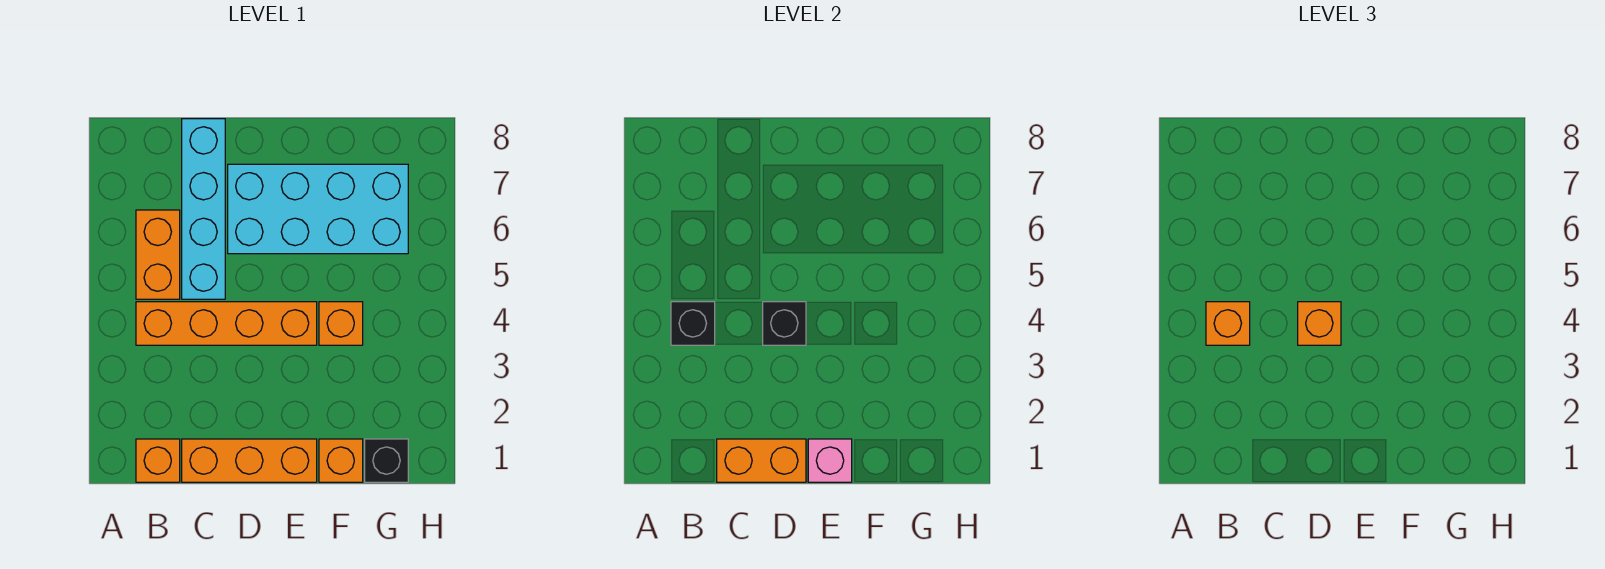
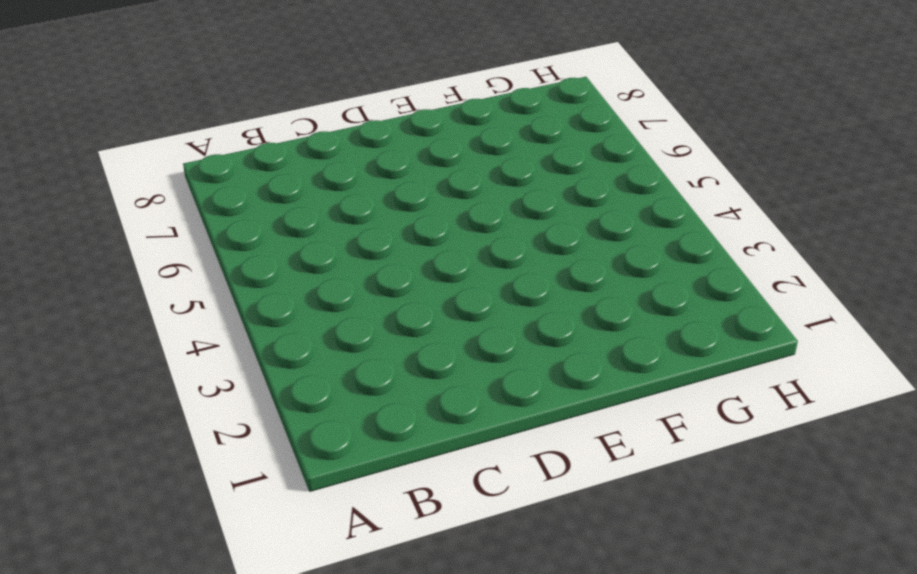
none -> orange 1x1 brick [136,439,180,482]
none -> orange 1x4 brick [136,302,317,345]
none -> orange 1x2 brick [136,210,180,299]

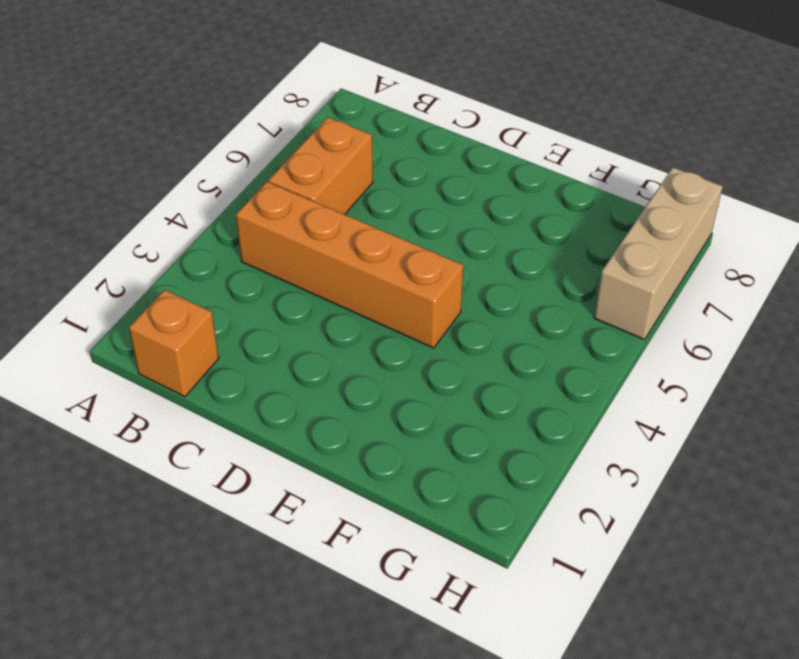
tan 1x3 brick [594,167,723,340] -> none
none -> orange 1x3 brick [182,439,317,482]
none -> cyan 1x4 brick [182,119,225,299]
none -> cyan 2x4 brick [228,164,408,254]

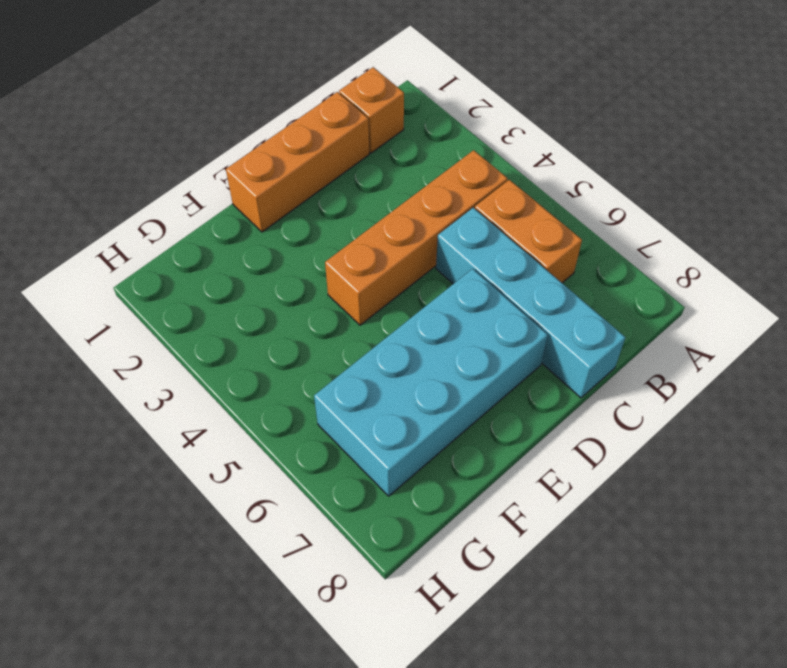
none -> orange 1x1 brick [319,439,363,482]
none -> orange 1x1 brick [319,302,363,345]
none -> black 1x1 brick [365,439,408,482]

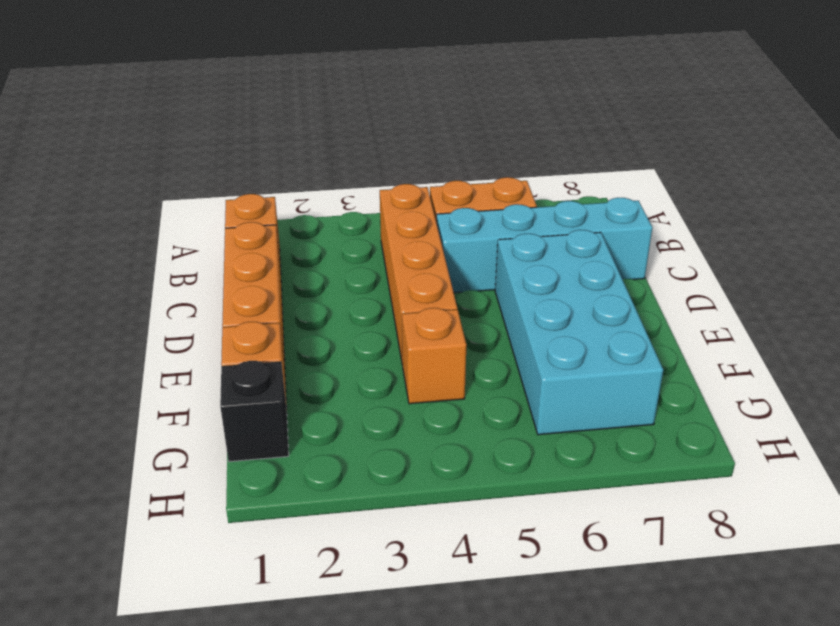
none -> black 1x1 brick [671,302,715,345]
none -> orange 1x2 brick [717,439,806,482]
none -> black 1x1 brick [763,302,806,345]

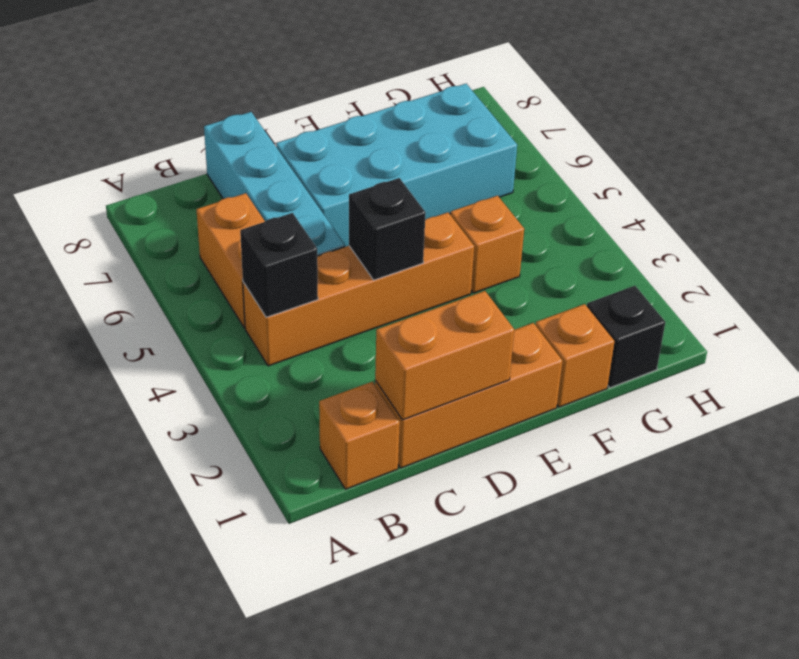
none -> pink 1x1 brick [808,439,852,482]
none -> orange 1x1 brick [1206,302,1250,345]
none -> orange 1x1 brick [1298,302,1341,345]

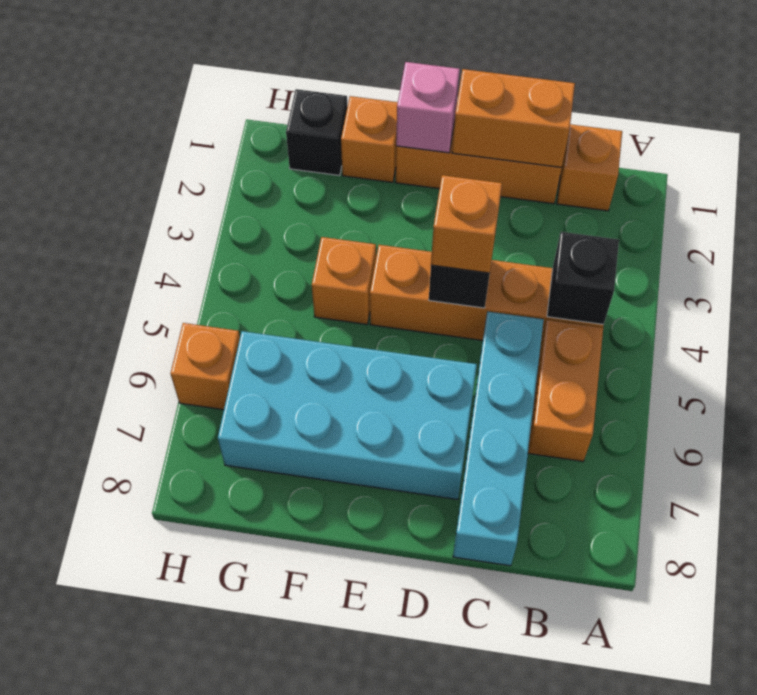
orange 1x1 brick [171,323,240,410] -> orange 1x1 brick moved to [1206,302,1250,345]

